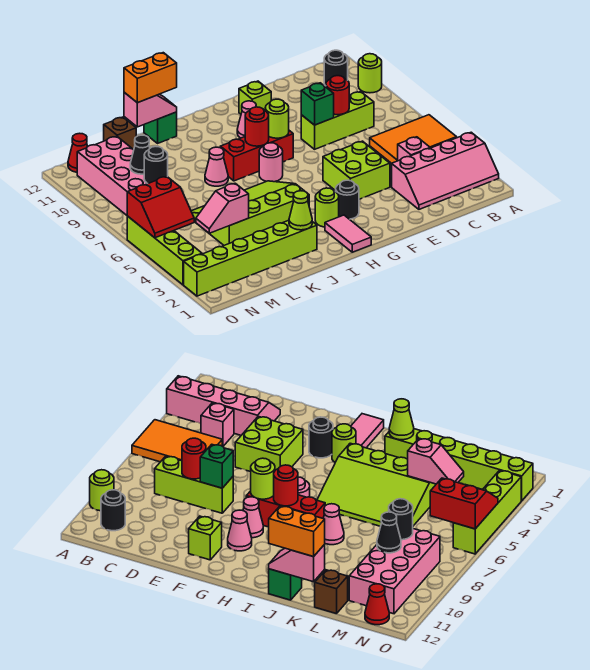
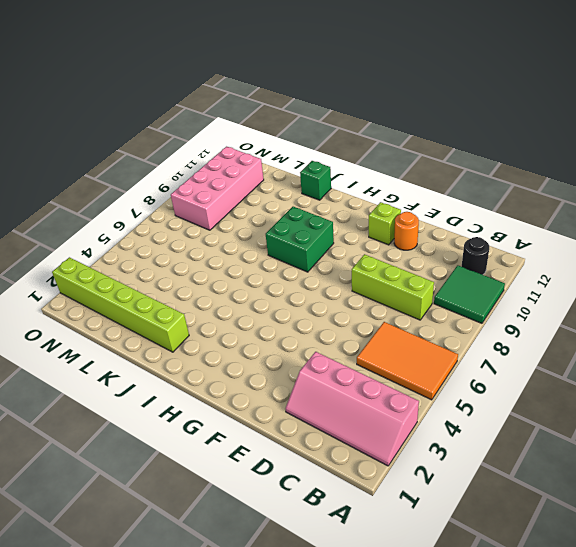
green 2x2 tile [434,265,505,323] -> lime 1x1 round brick [358,54,382,93]
orange 1x1 round brick [394,212,419,250] -> none
green 2x2 brick [266,207,334,272] -> red 1x3 brick [220,131,293,181]
none -> pink 1x1 brick [398,137,430,161]
none -> lime 2x2 brick [323,141,390,199]
none -> black 1x1 round brick [336,180,359,219]
none -> pink 1x1 cone [243,497,263,538]

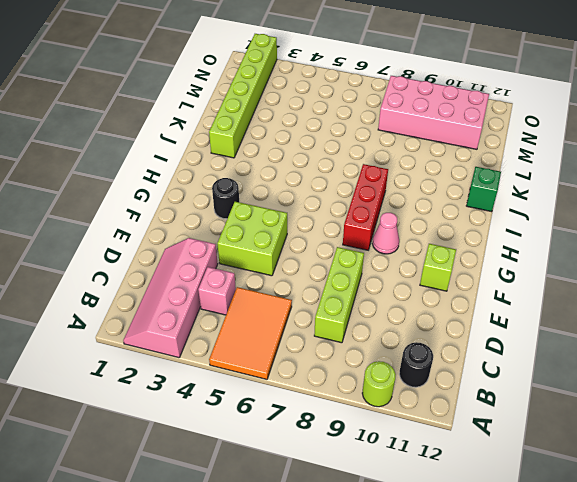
none -> pink 1x1 cone [237,101,256,138]
none -> pink 1x2 tile [325,215,371,252]
none -> lime 1x1 round brick [315,188,339,227]
none -> pink 1x1 round brick [259,143,283,182]

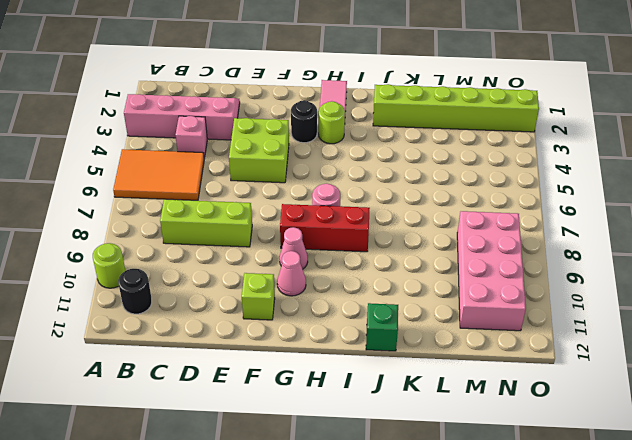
none -> lime 3x4 slope [191,181,309,245]
none -> pink 1x1 cone [205,147,228,186]
none -> brown 1x1 brick [104,117,136,150]
none -> red 1x1 cone [68,133,88,172]

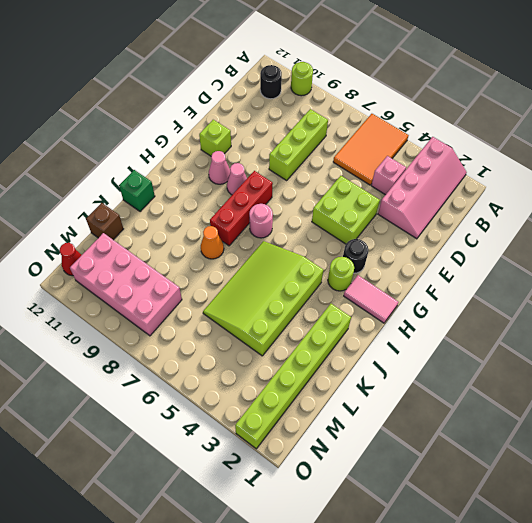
orange 1x1 cone [201,226,224,259] -> pink 1x1 cone [205,147,228,186]
none -> lime 1x4 brick [127,216,202,285]
none -> red 1x1 round brick [326,76,349,115]
none -> green 1x1 brick [301,83,334,125]
none -> lime 1x1 round brick [265,99,289,138]

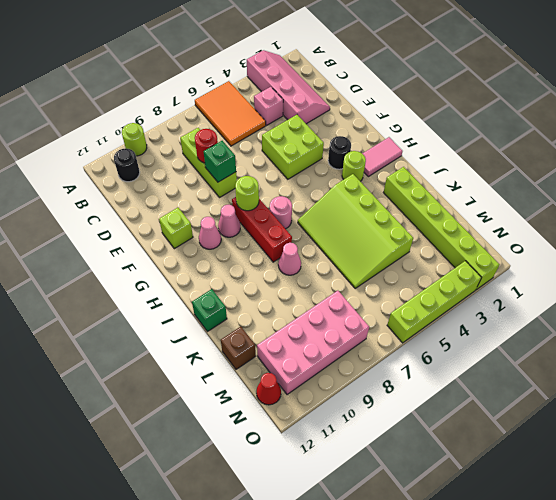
none -> red 1x1 round brick [245,107,269,146]
none -> lime 1x1 cone [289,191,312,230]
none -> pink 1x2 slope [124,92,177,127]
none -> pink 1x2 slope [196,183,249,233]

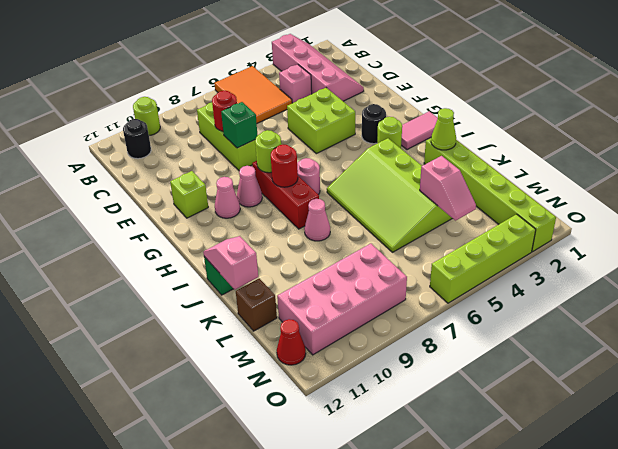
none -> black 1x1 round brick [144,146,168,183]
none -> black 1x1 cone [130,135,150,174]
none -> red 2x2 slope [127,176,194,238]
none -> orange 1x2 brick [124,53,177,103]

